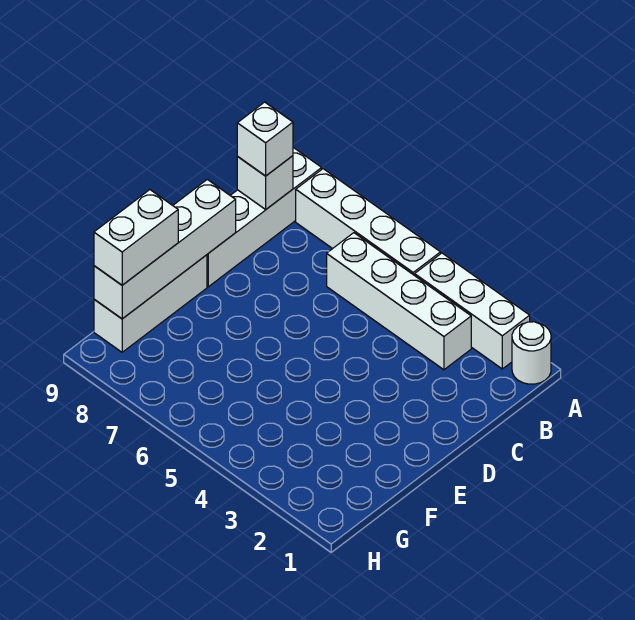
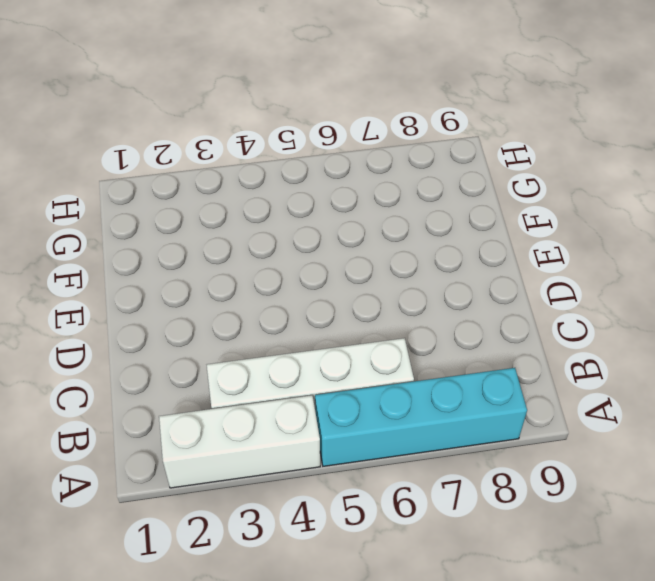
cyan 1x4 brick [315,368,527,466] -> white 1x4 brick [296,169,441,275]
none -> white 1x1 round brick [512,322,551,384]
none -> white 1x4 brick [207,148,322,287]

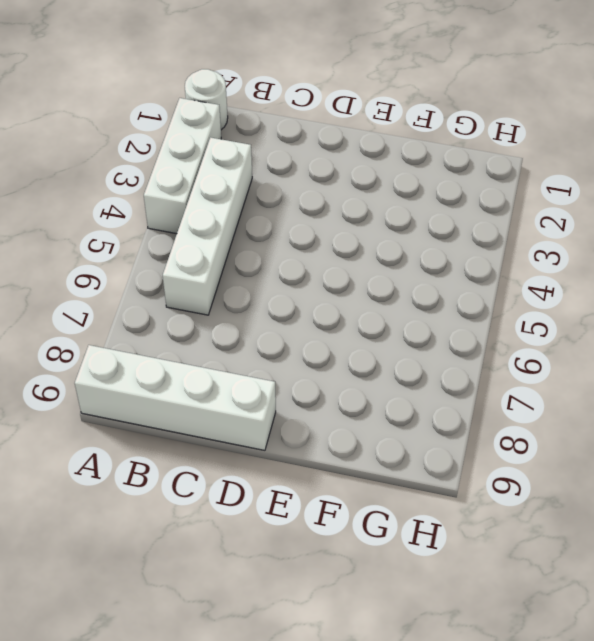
none -> white 1x4 brick [296,169,441,275]
none -> white 1x3 brick [94,255,207,352]

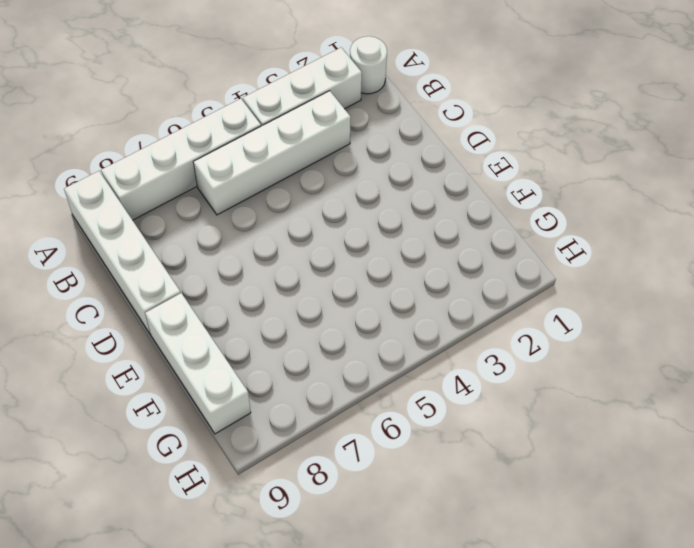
none -> white 1x1 brick [237,156,293,209]
none -> white 1x4 brick [94,179,236,319]

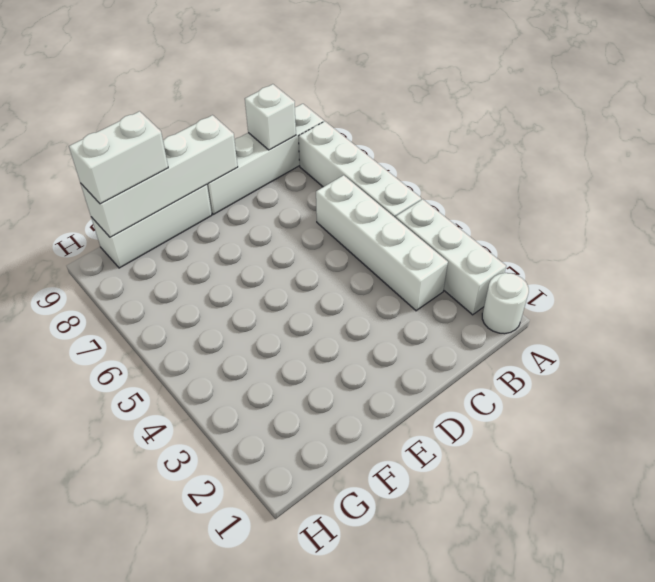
none -> white 1x1 brick [237,102,293,176]

